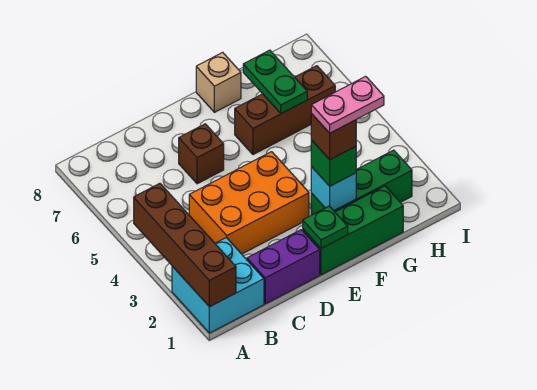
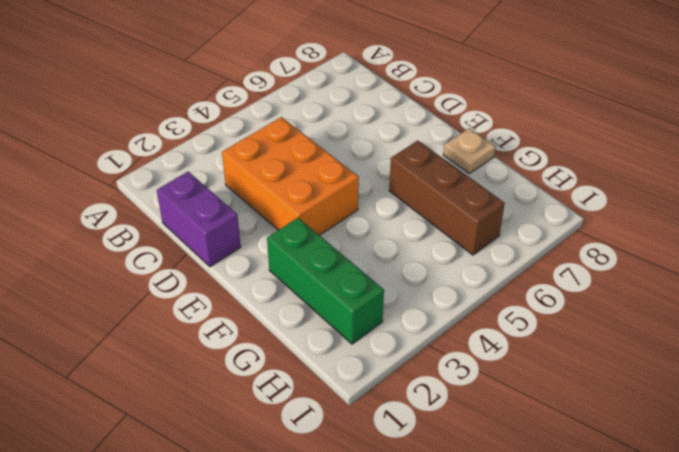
tan 1x1 plate [443,128,495,174] -> tan 1x1 brick [196,52,241,112]
none -> cyan 2x2 brick [172,238,264,333]
none -> brown 1x1 brick [179,124,224,184]
none -> green 1x3 brick [303,186,403,275]

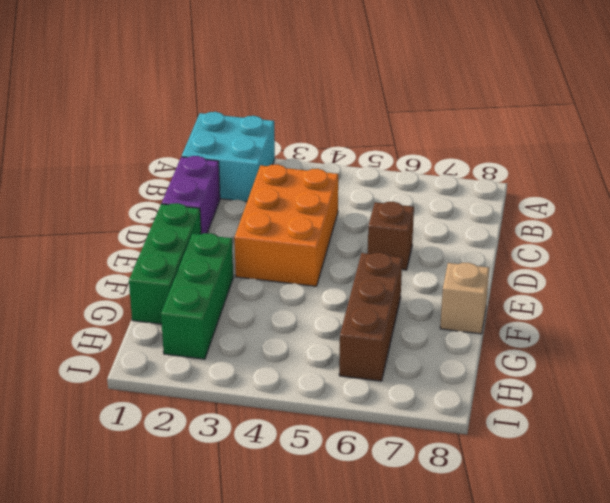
none -> brown 1x4 brick [134,183,236,307]
none -> green 1x1 plate [303,206,348,248]
none -> cyan 1x1 brick [311,167,356,211]

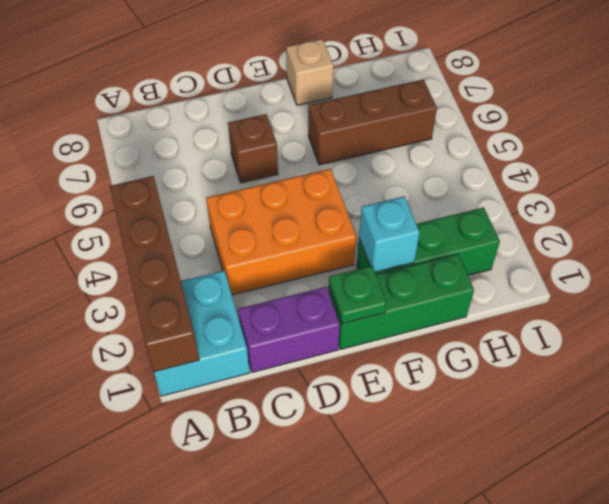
none -> green 1x2 plate [243,50,307,113]
none -> green 1x1 brick [311,140,356,186]
none -> brown 1x1 brick [311,114,356,160]

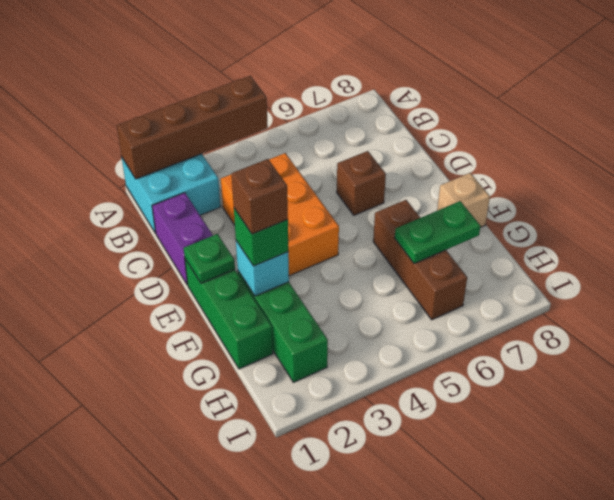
none -> pink 1x2 plate [311,76,384,133]

